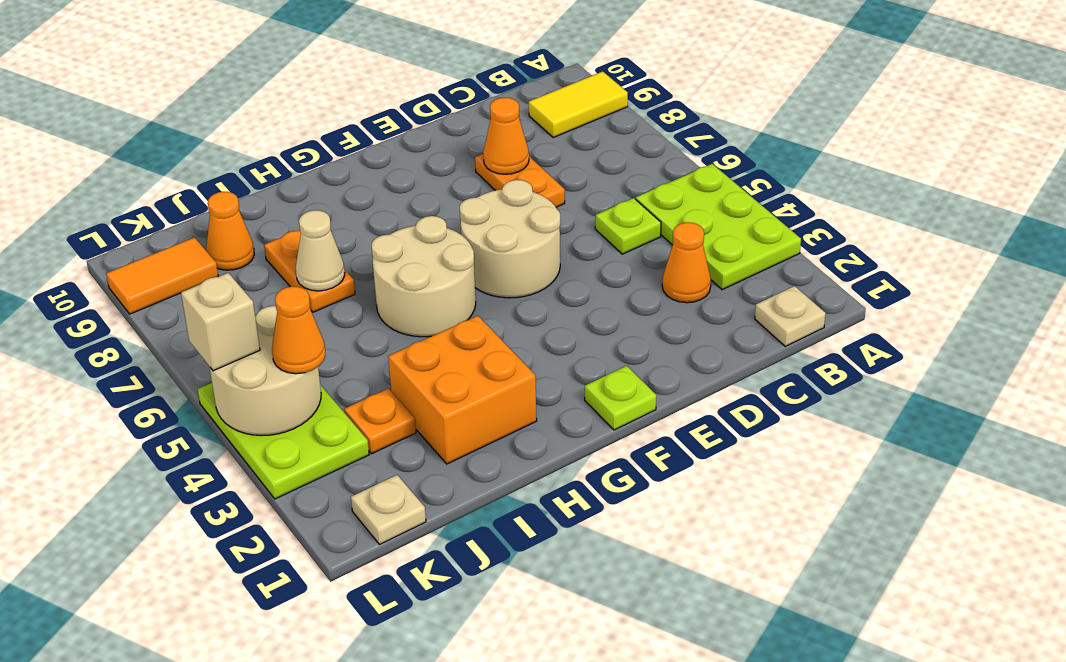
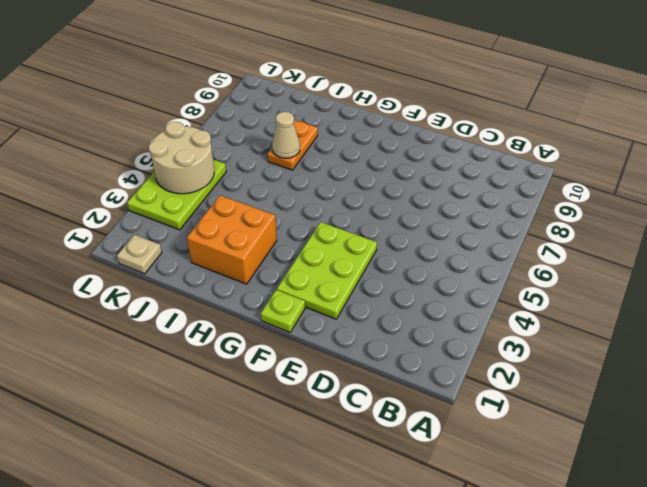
lime 2x3 plate [277,222,377,319] -> lime 2x3 plate moved to [636,164,801,290]
none -> yellow 1x2 tile [529,71,628,138]
none -> tan 1x1 plate [755,286,826,346]
none -> orange 1x1 cone [662,222,711,303]

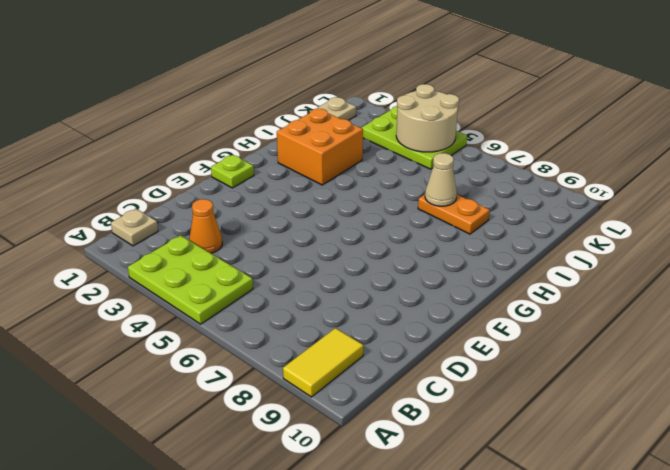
none -> lime 1x1 plate [595,198,661,254]
none -> orange 1x2 plate [475,154,565,207]
none -> tan 2x2 round brick [460,180,561,298]

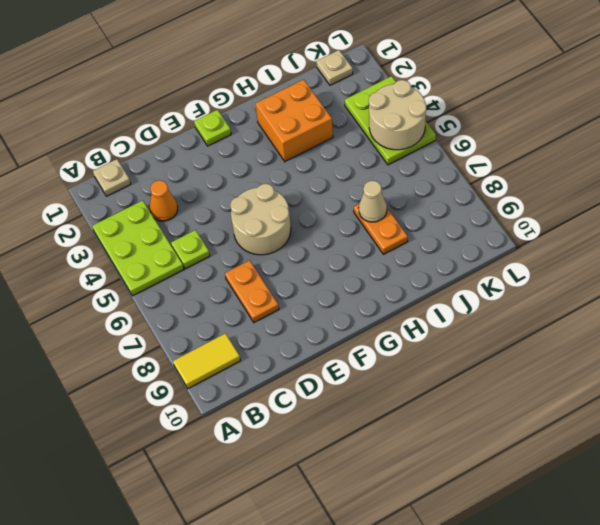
none -> tan 2x2 round brick [372,216,476,337]
none -> orange 1x1 plate [344,389,416,454]
none -> orange 1x1 cone [206,192,254,270]

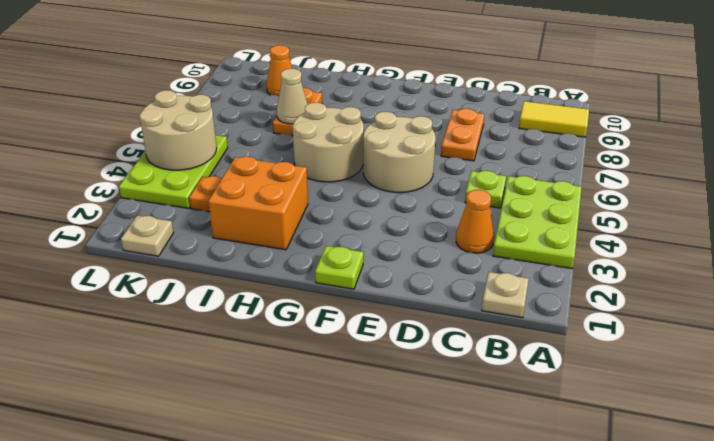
none -> orange 1x2 tile [106,237,218,314]
none -> orange 1x1 cone [483,98,529,174]
none -> orange 1x1 cone [272,286,325,374]

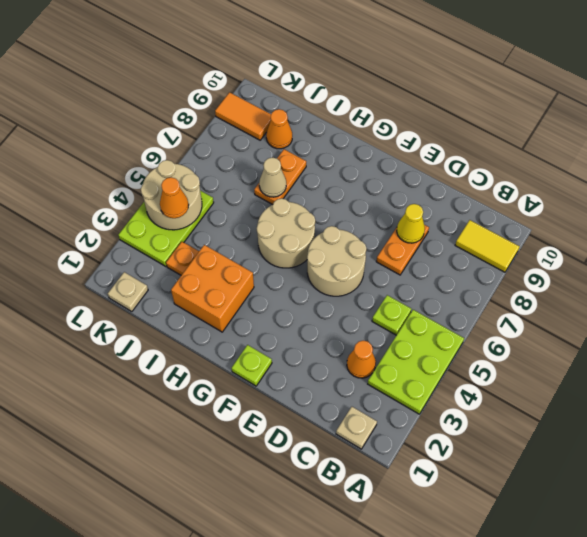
yellow 1x1 cone [397,204,425,243] -> orange 1x1 cone [483,98,529,174]
none -> tan 1x1 brick [181,273,260,371]

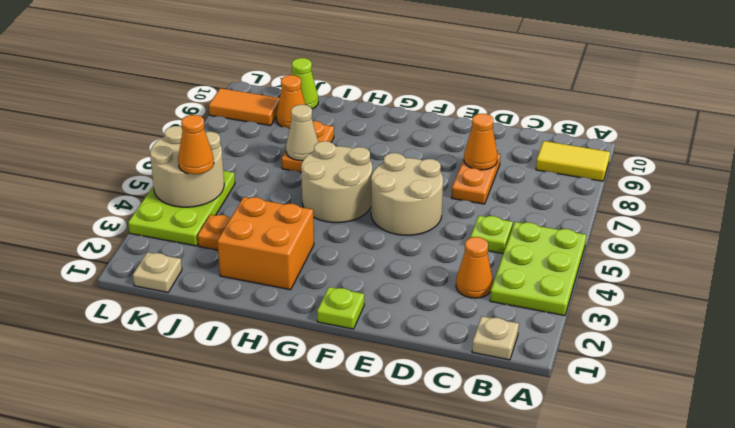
lime 1x1 cone [292,58,318,109] -> none
none -> tan 1x1 brick [181,273,260,371]

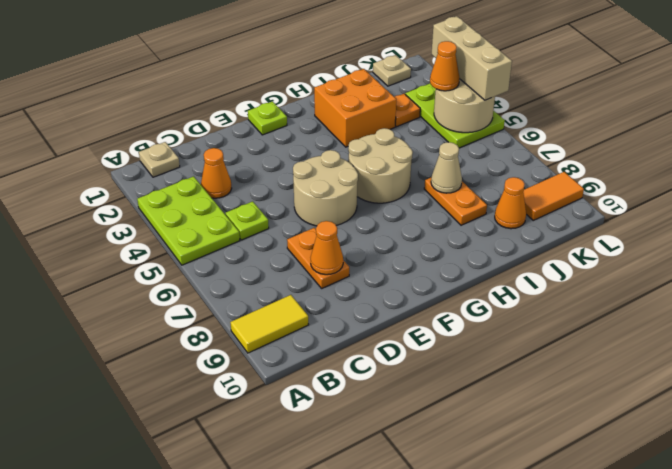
tan 1x3 brick [432,16,512,100] -> tan 1x1 brick [181,273,260,371]

